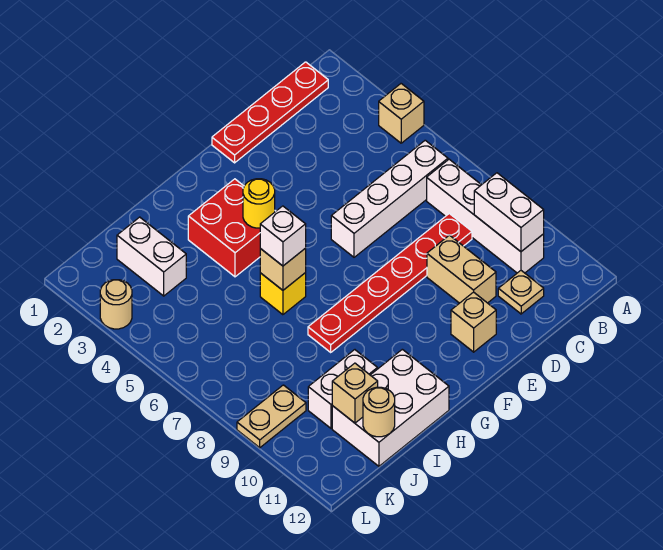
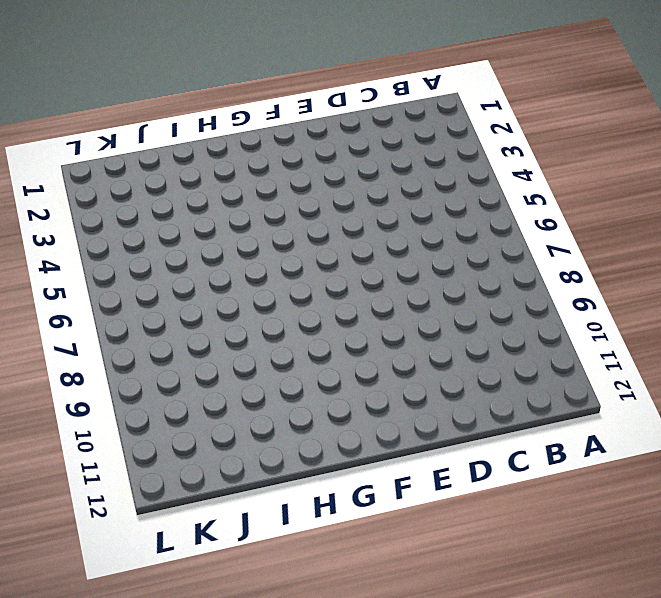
none -> tan 1x1 brick [379,84,424,143]
none -> red 1x4 plate [212,62,328,163]
none -> white 1x4 brick [331,140,448,257]

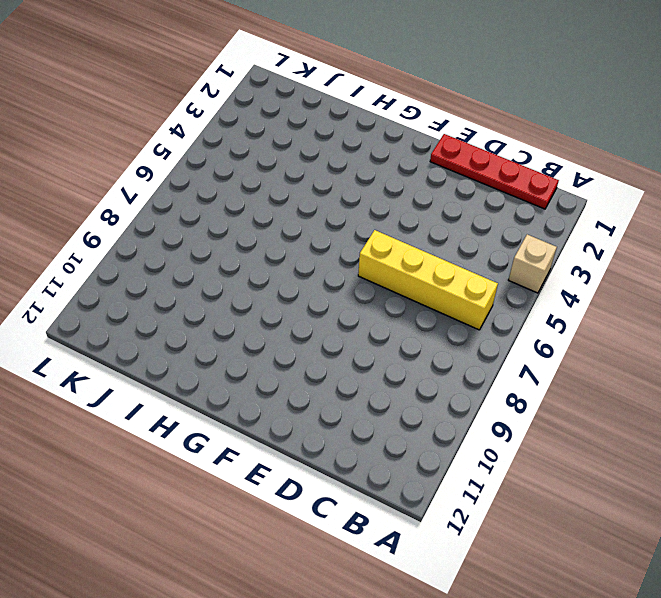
yellow 1x4 brick [358,230,498,330] -> white 1x4 brick [331,140,448,257]
none -> white 1x4 brick [427,159,544,273]
none -> red 1x6 plate [308,214,472,352]
none -> tan 1x1 plate [498,271,544,314]

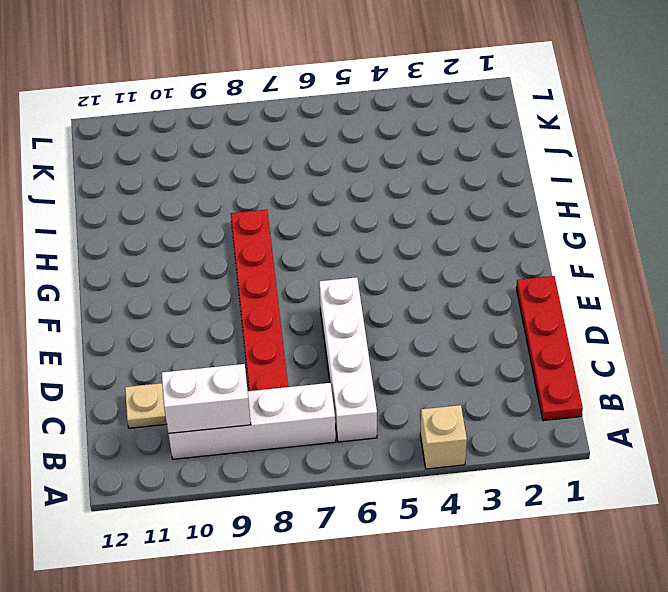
none -> tan 1x2 brick [427,235,496,303]
none -> tan 1x1 brick [451,292,496,352]
none -> red 2x2 brick [188,179,276,277]

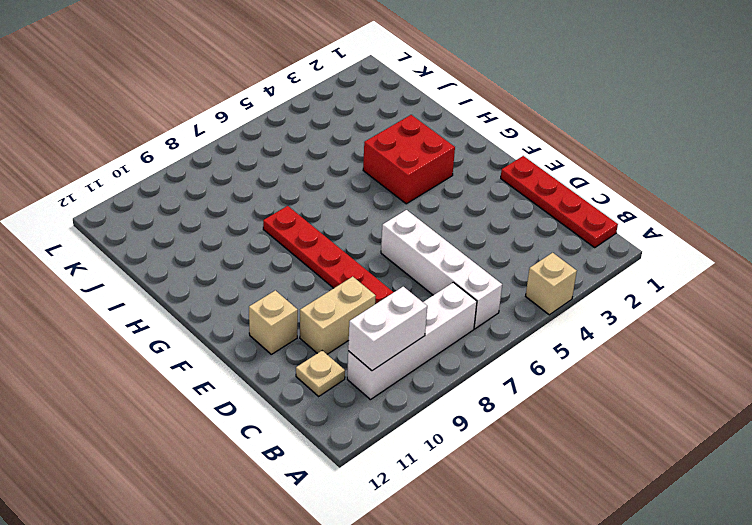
none -> yellow 1x1 brick [260,273,306,315]
none -> white 2x3 brick [332,349,449,466]
none -> white 1x2 brick [308,350,377,428]

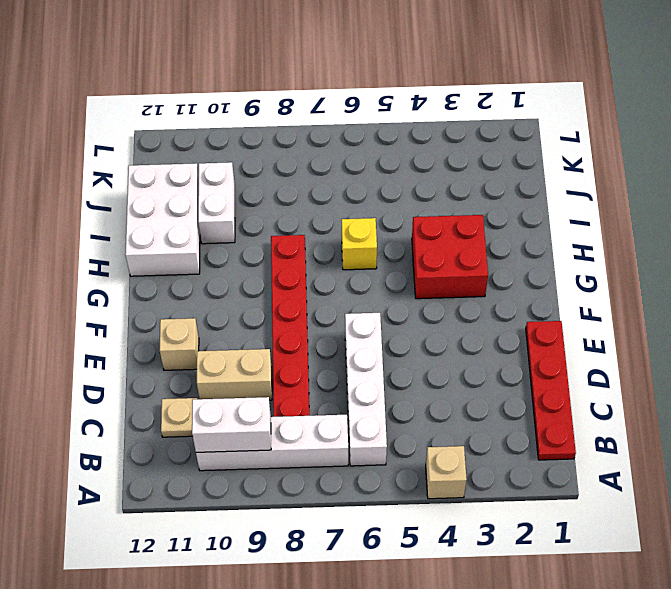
none -> white 1x2 brick [117,217,186,296]
none -> tan 1x2 plate [237,385,306,448]
none -> tan 1x1 round brick [100,280,132,329]

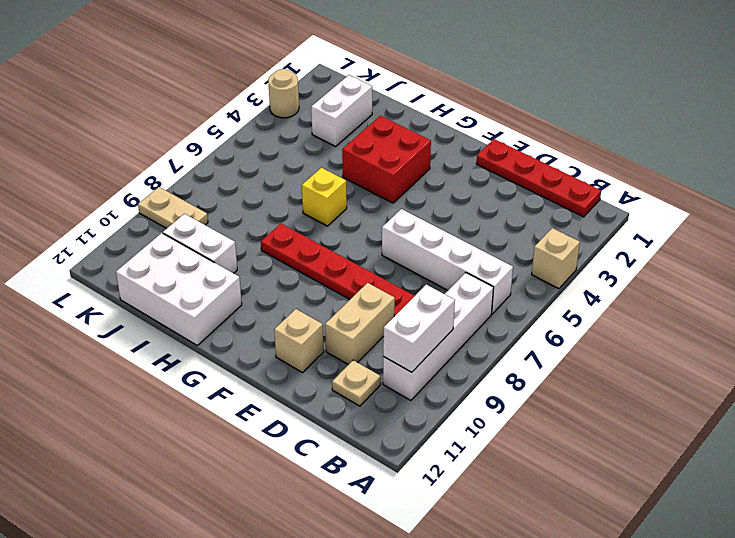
none -> yellow 1x1 round brick [243,179,275,228]
none -> tan 1x1 brick [260,249,306,290]
none -> tan 1x1 brick [332,363,378,423]

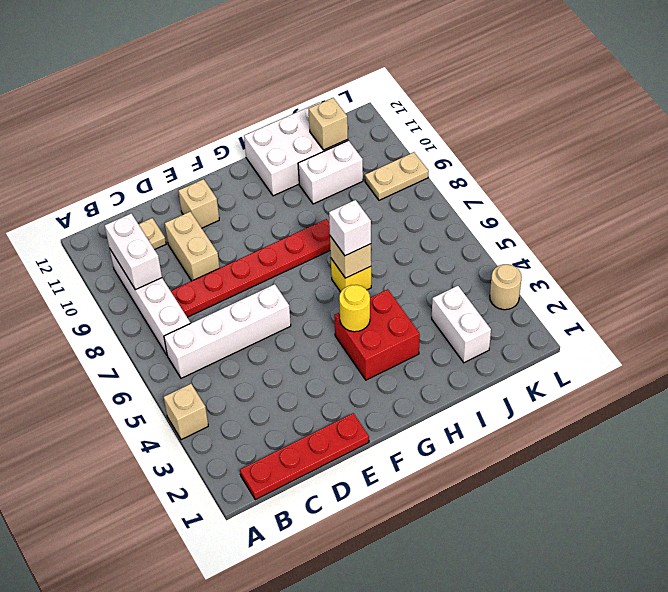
none -> tan 1x1 round brick [363,387,395,437]

